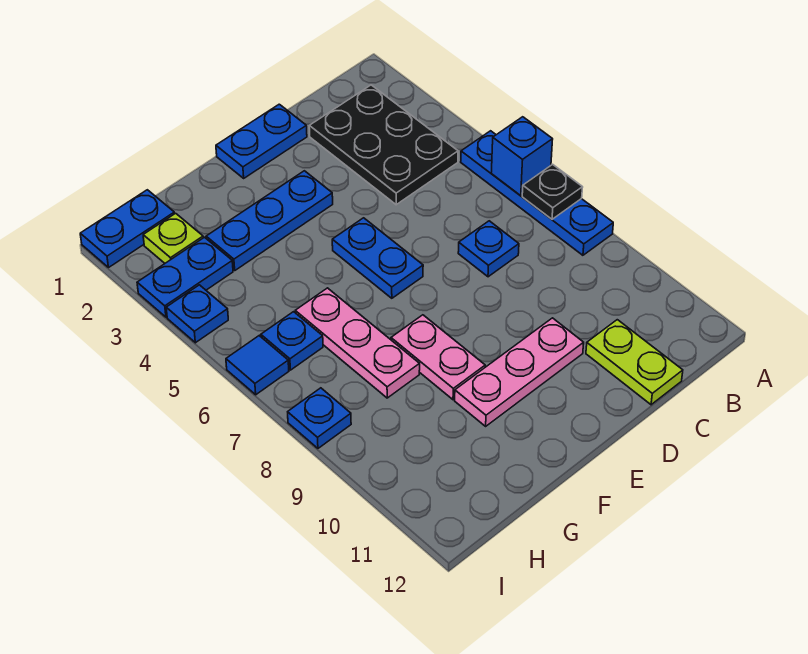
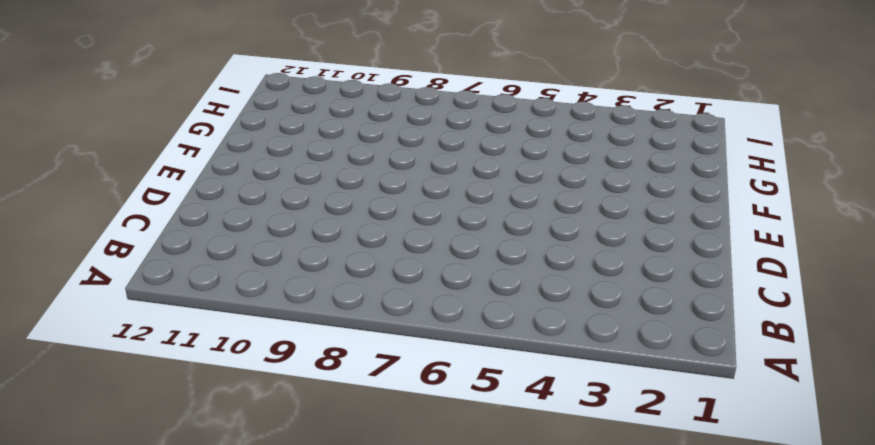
none -> blue 1x4 plate [461,131,613,255]
none -> black 2x3 plate [309,85,458,205]
none -> blue 1x1 plate [458,221,519,277]

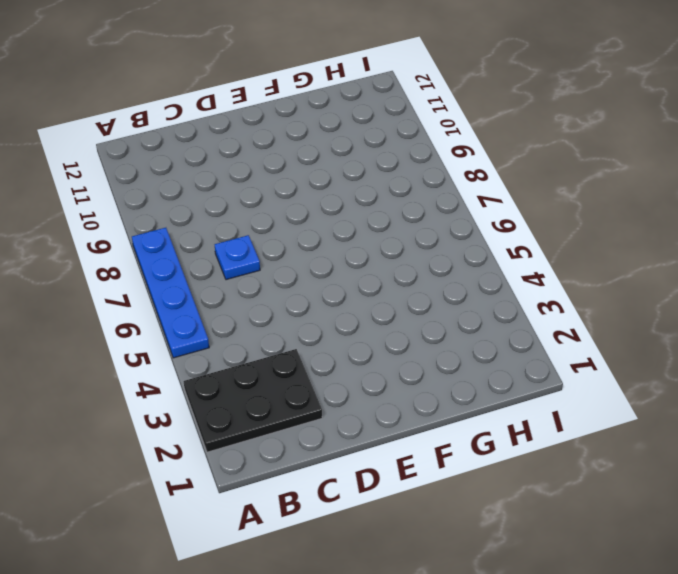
black 2x3 plate [184,349,322,452] -> black 2x3 plate turned to [309,85,458,205]
none -> lime 1x2 plate [586,320,683,405]
none -> blue 1x2 plate [216,104,307,178]
none -> pink 1x3 plate [455,318,584,426]

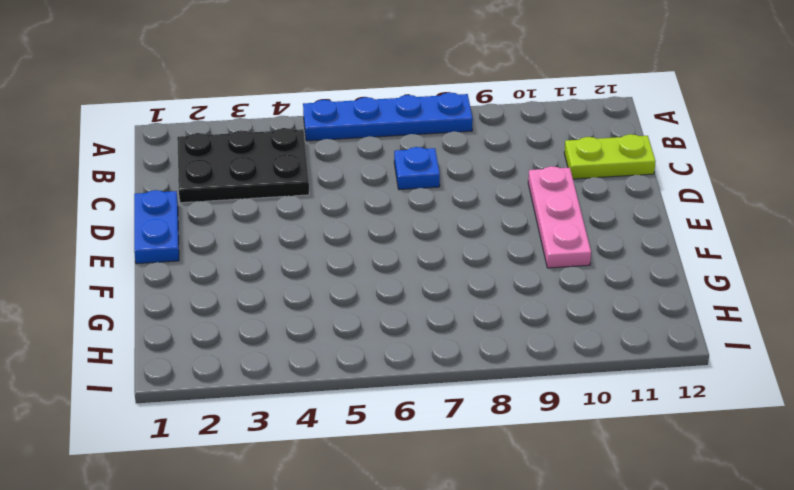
none -> blue 1x3 plate [206,171,333,270]
none -> blue 1x2 plate [332,218,423,298]
none -> pink 1x2 plate [391,315,485,400]

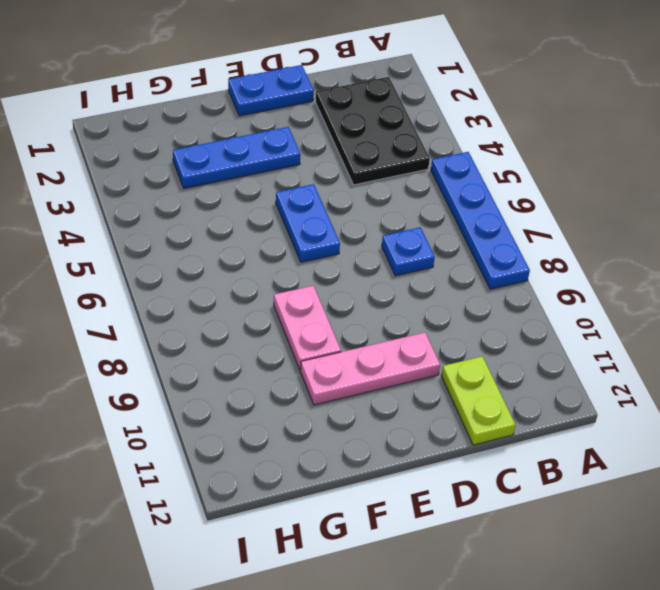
none -> pink 1x3 plate [295,288,420,398]
none -> blue 1x2 plate [80,190,174,268]
none -> lime 1x1 plate [143,213,203,263]

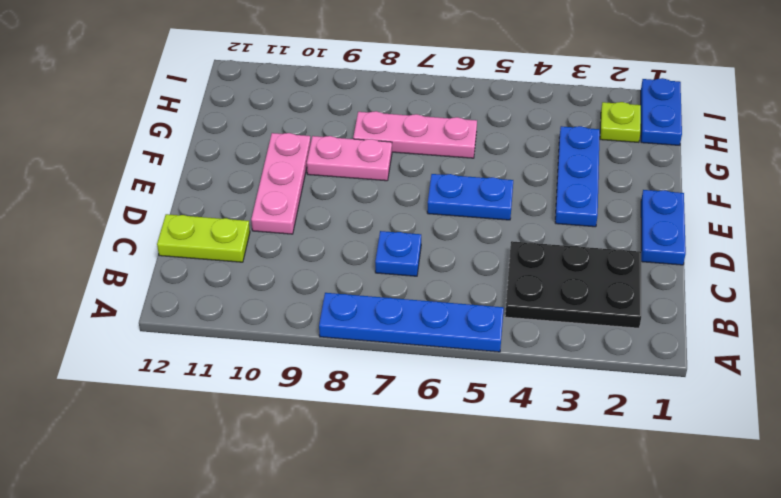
none -> blue 1x2 plate [137,237,233,317]
none -> blue 1x1 plate [261,312,323,370]
none -> blue 1x1 plate [166,285,228,343]

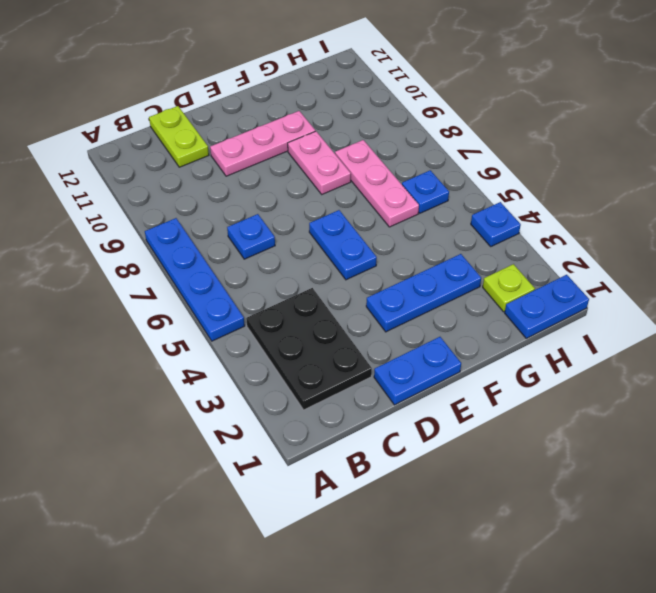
none -> blue 1x2 plate [137,237,233,317]
none -> blue 1x1 tile [226,336,289,395]
none -> blue 1x1 plate [288,388,351,448]

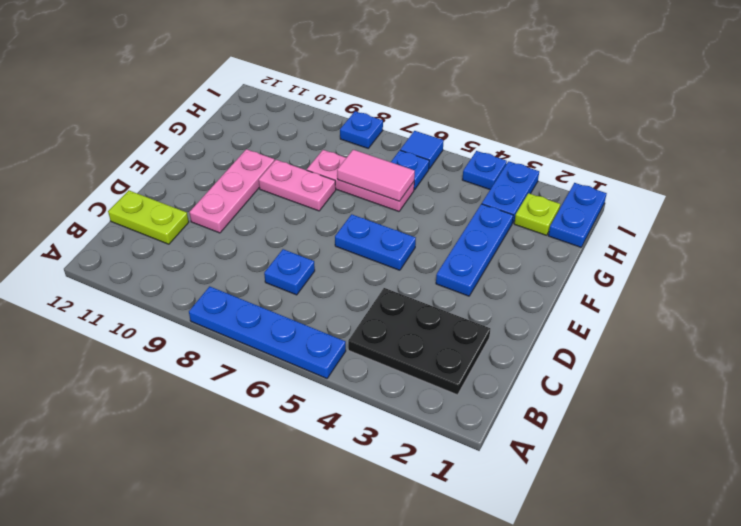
pink 1x2 tile [337,150,415,201] -> none
none -> blue 1x2 plate [216,104,307,178]
none -> blue 1x1 brick [491,117,553,196]
none -> black 1x1 plate [522,164,583,219]

